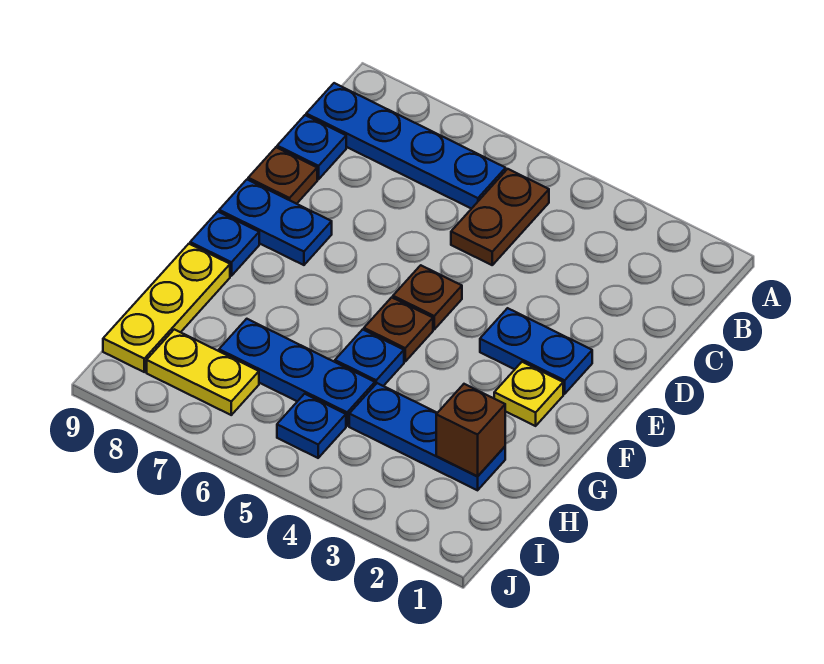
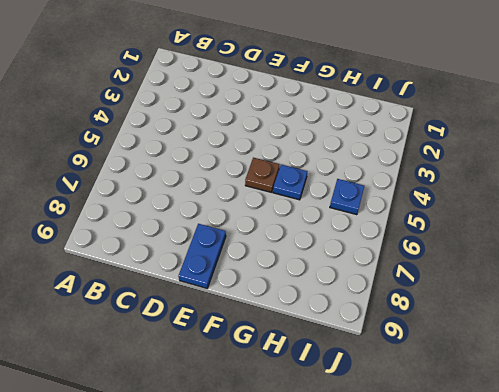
none -> brown 1x2 plate [451,169,549,265]
none -> blue 1x4 plate [306,83,506,209]
none -> blue 1x1 plate [277,115,346,179]

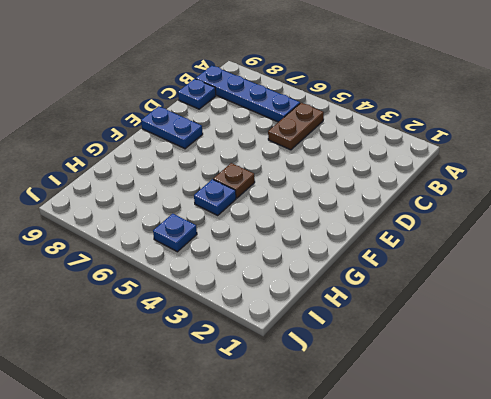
none -> brown 1x1 plate [248,147,317,204]
none -> blue 1x2 plate [480,308,592,394]
none -> brown 1x1 plate [393,265,462,329]

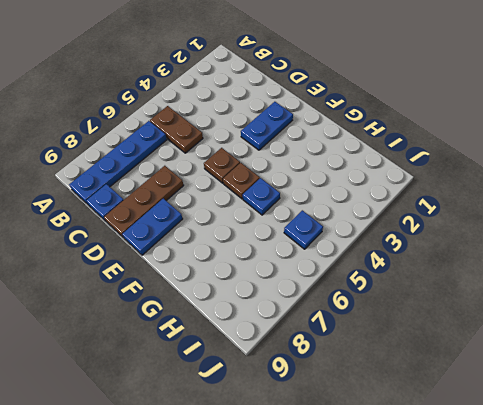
brown 1x3 plate [104,166,184,238] -> brown 1x1 plate [248,147,317,204]
none -> yellow 1x1 plate [494,362,563,426]
none -> blue 1x1 plate [190,212,259,276]
none -> yellow 1x3 plate [103,244,230,372]

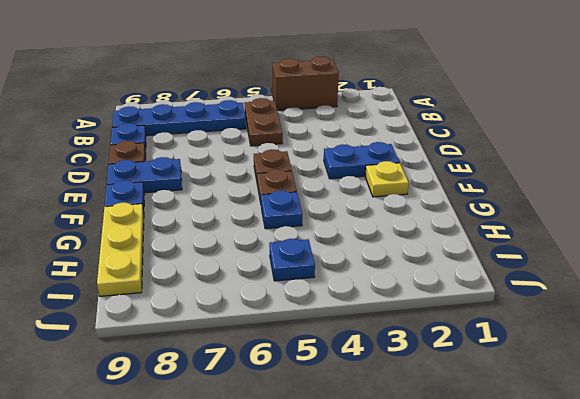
brown 1x2 brick [272,57,339,111] -> none
none -> blue 1x3 plate [349,383,505,490]
none -> blue 1x3 plate [219,319,375,426]
none -> yellow 1x2 plate [147,329,259,415]

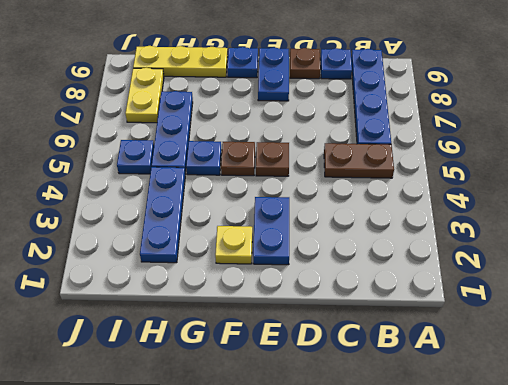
none -> brown 1x1 brick [436,384,505,476]

